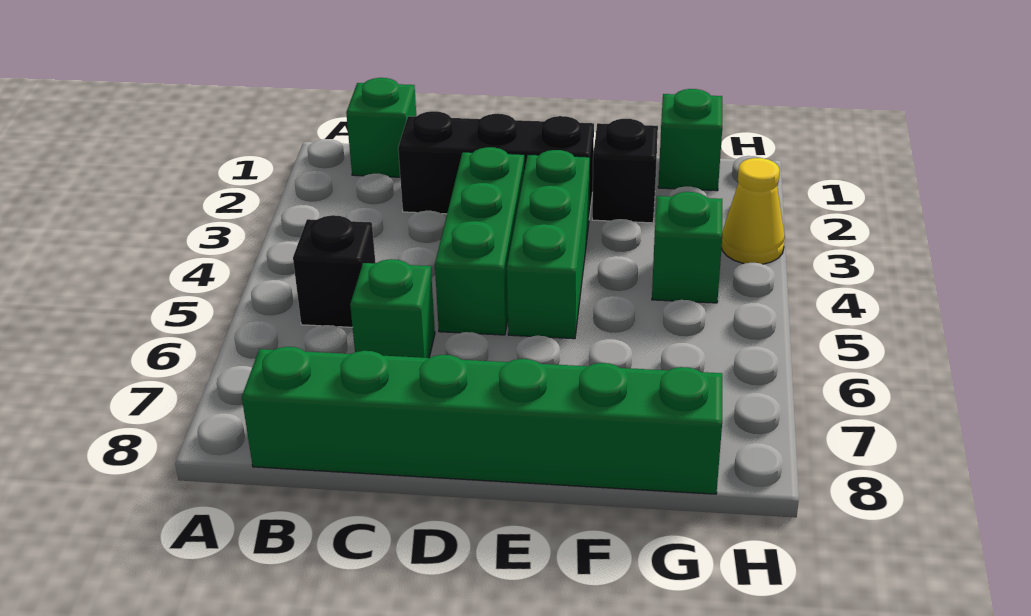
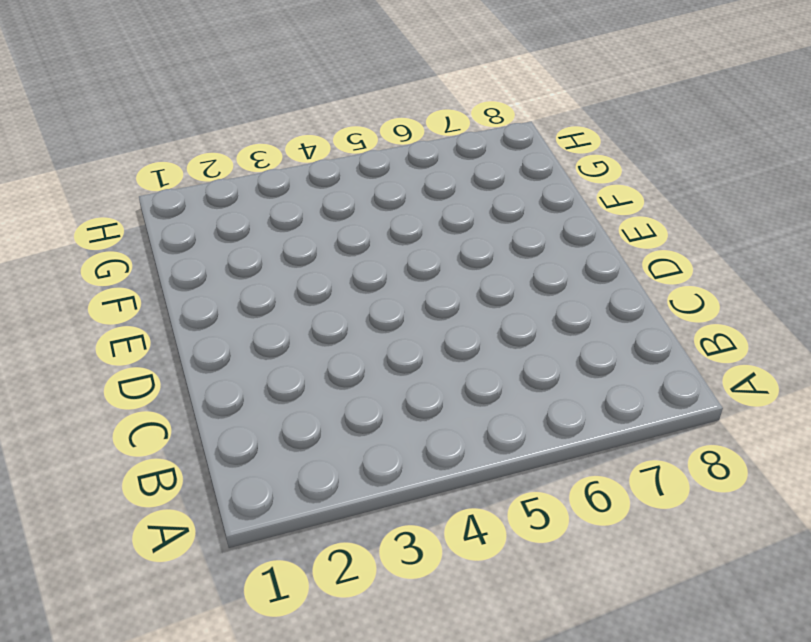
none -> green 1x1 brick [346,78,416,177]
none -> black 1x1 brick [293,215,375,327]

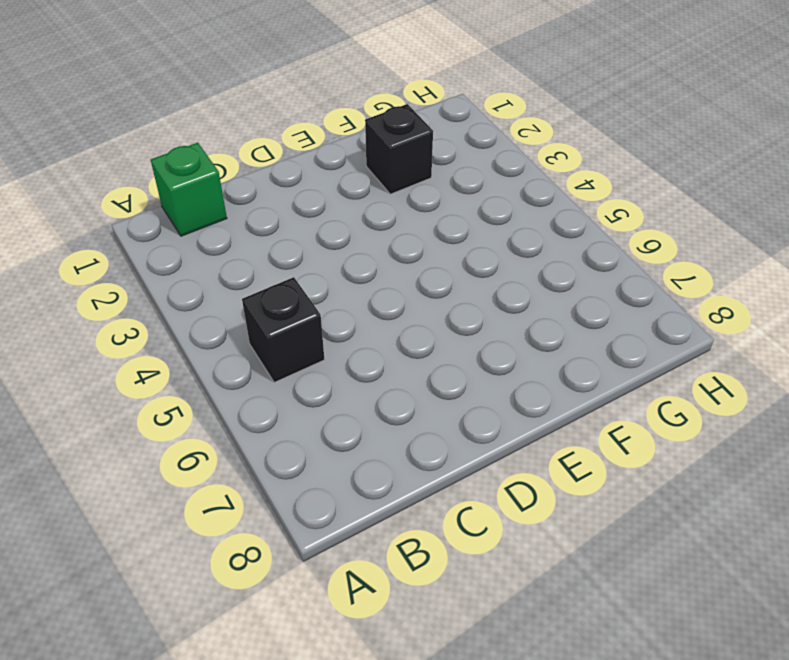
none -> green 1x6 brick [242,347,722,494]
none -> black 1x3 brick [398,111,594,217]

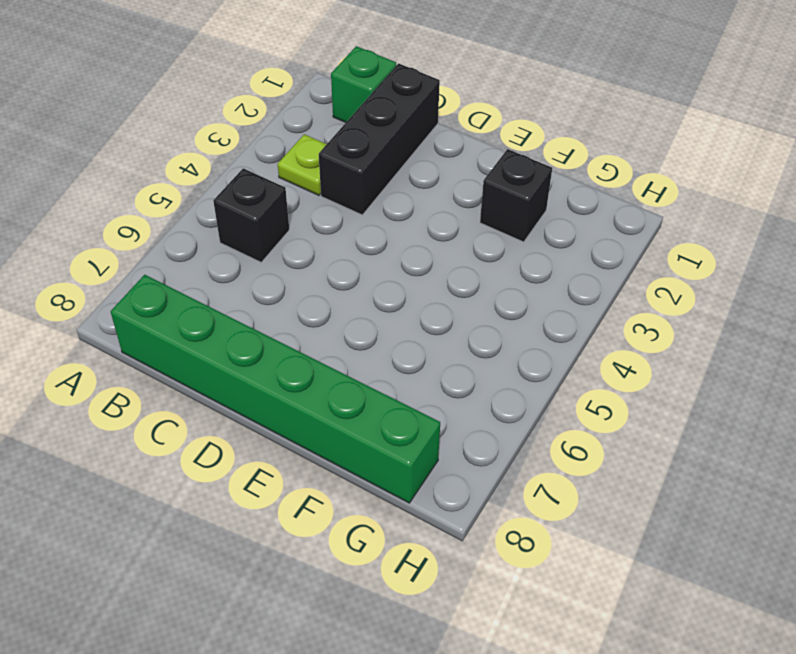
lime 1x1 plate [278,134,327,195] -> none
black 1x3 brick [319,63,440,215] -> black 1x3 brick turned to [398,111,594,217]
none -> green 1x1 brick [350,259,435,358]
none -> green 1x3 brick [435,147,525,335]

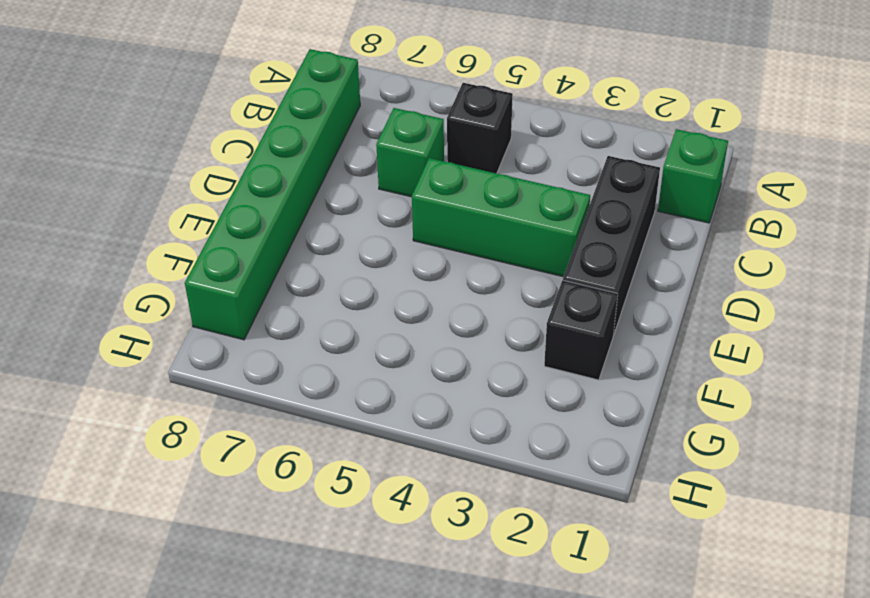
none -> green 1x3 brick [507,150,590,339]
none -> green 1x1 brick [658,89,722,191]

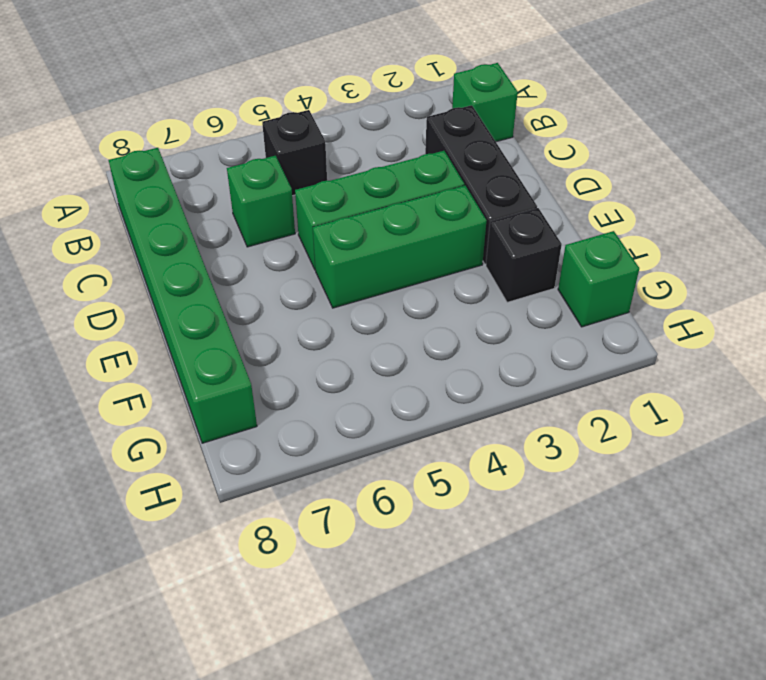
none -> green 1x1 brick [652,192,722,303]
none -> yellow 1x1 cone [722,158,785,264]

